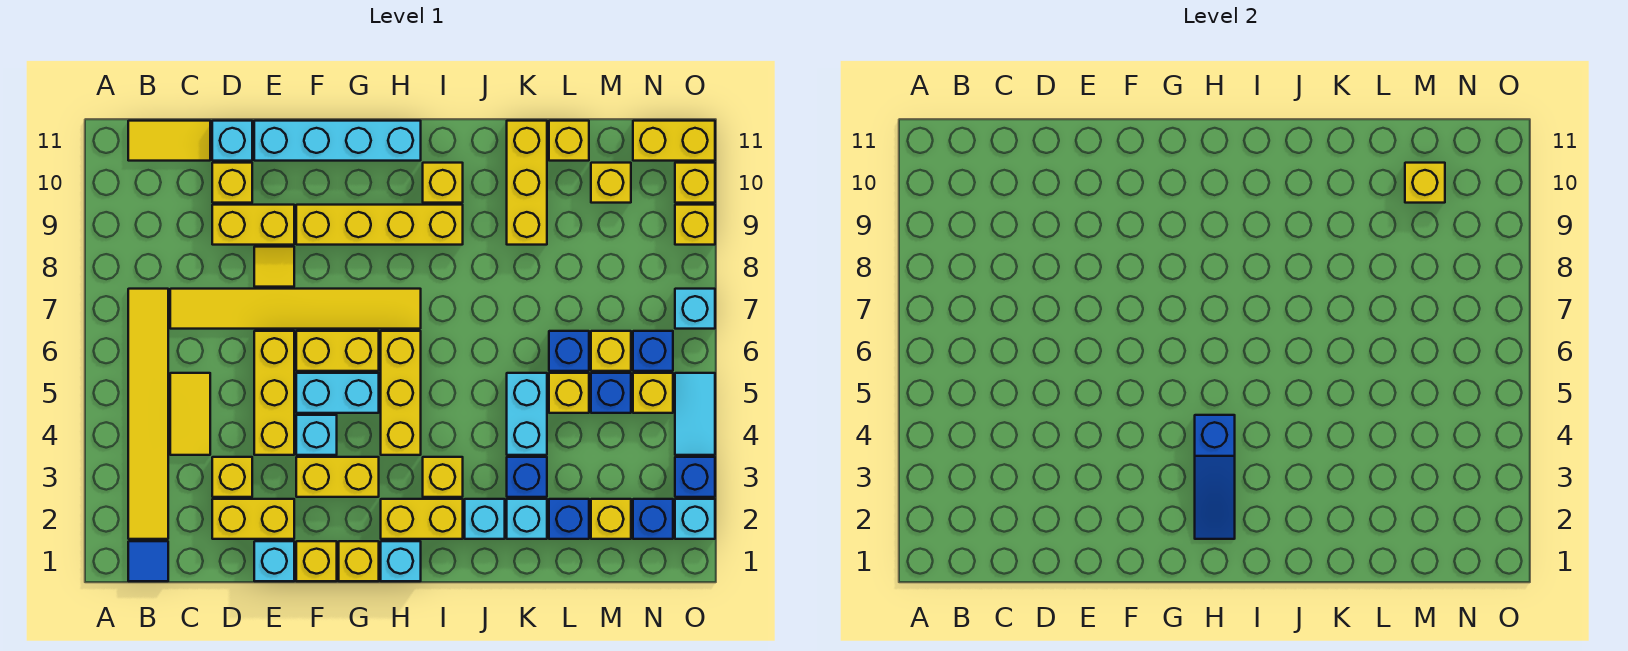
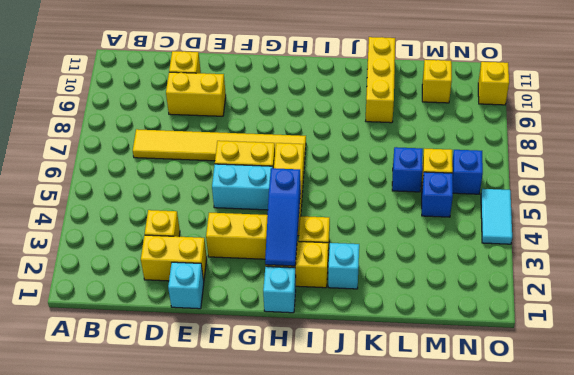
none -> blue 1x1 tile [128,541,168,581]
none -> yellow 1x6 tile [128,289,168,539]
none -> yellow 1x2 tile [128,121,210,161]
none -> yellow 1x2 tile [170,373,210,455]

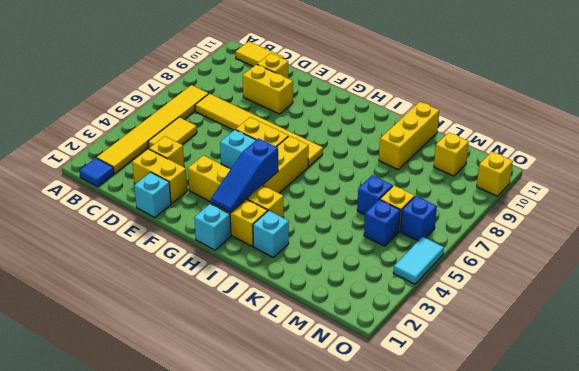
none -> cyan 1x1 brick [212,121,252,161]
none -> yellow 1x3 brick [254,331,294,455]
none -> yellow 1x1 tile [254,247,294,287]
none -> cyan 1x4 brick [254,121,421,161]

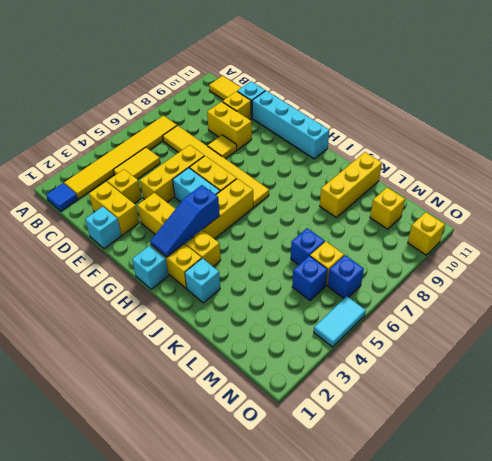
none -> yellow 1x1 brick [296,541,337,581]
none -> cyan 1x1 brick [296,415,337,455]
none -> yellow 1x4 brick [296,205,463,245]
none -> yellow 1x1 brick [339,541,379,581]

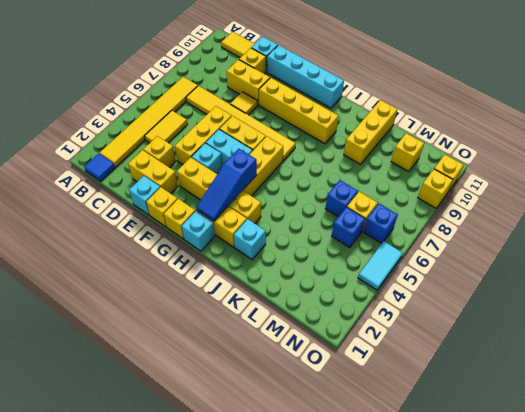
none -> yellow 1x1 brick [423,163,463,203]
none -> cyan 1x1 brick [507,499,547,539]
none -> blue 1x1 brick [507,457,547,497]
none -> cyan 1x2 brick [507,373,547,455]

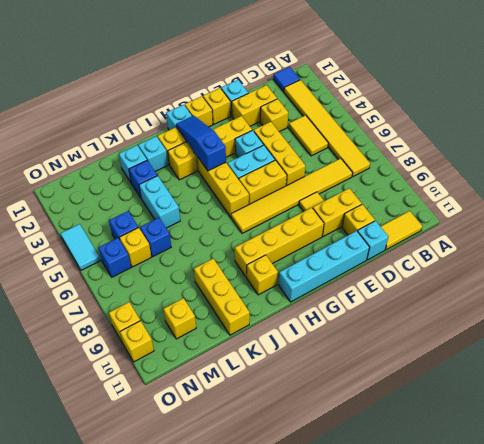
none -> blue 1x1 brick [549,499,589,539]
none -> yellow 1x1 brick [549,373,589,413]
none -> yellow 1x1 brick [549,121,589,161]
none -> yellow 1x1 brick [591,499,631,539]

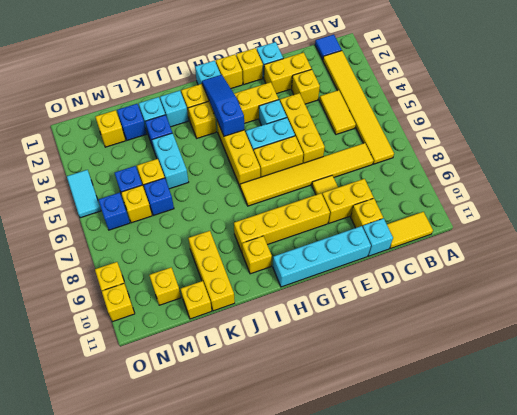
none -> blue 1x1 brick [633,499,673,539]
none -> yellow 1x1 brick [633,373,673,413]
none -> yellow 1x2 brick [633,121,715,161]
none -> cyan 1x1 brick [675,499,715,539]

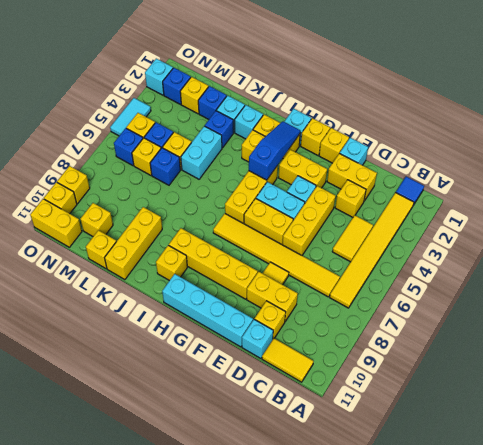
none -> blue 1x1 brick [675,457,715,497]
none -> cyan 1x1 brick [675,289,715,329]
none -> yellow 1x1 brick [1405,163,1445,203]

